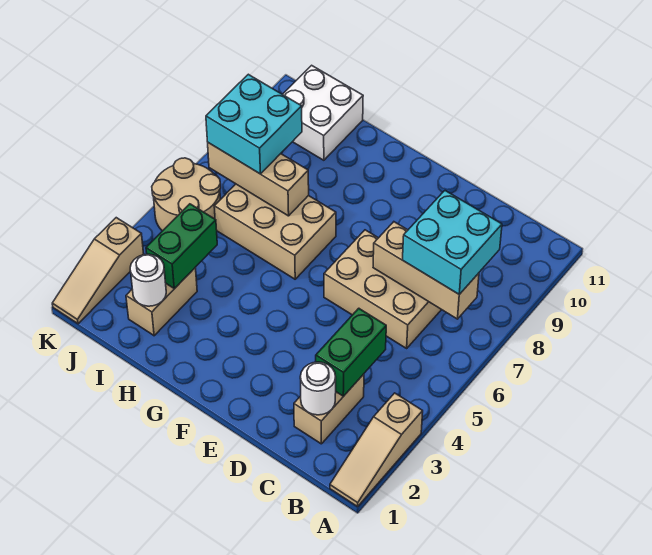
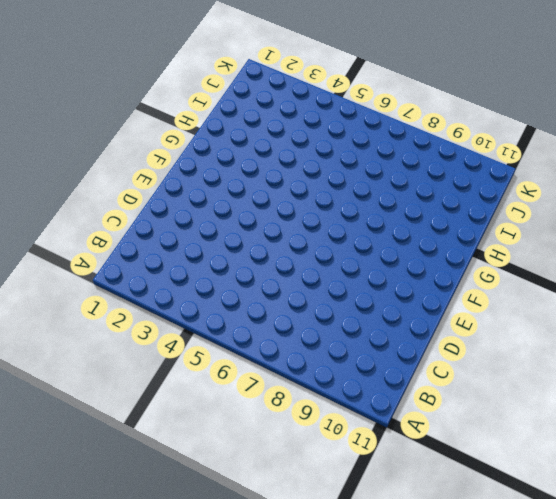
none -> tan 1x3 slope [330,393,423,507]
none -> tan 1x2 brick [294,374,364,444]
none -> tan 2x3 brick [324,230,441,348]

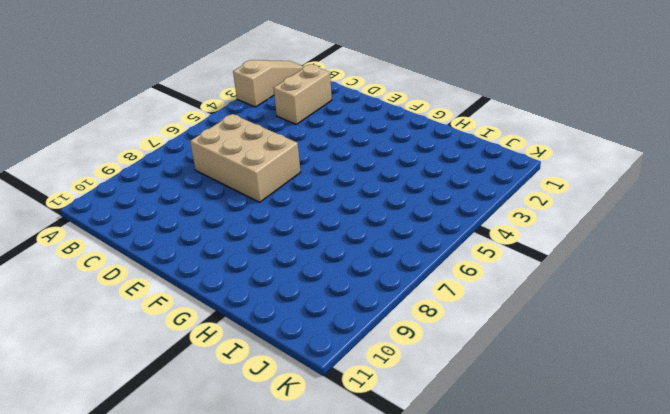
none -> tan 2x3 brick [214,184,336,279]
none -> tan 1x2 brick [126,268,197,336]
none -> white 2x2 brick [283,65,363,160]

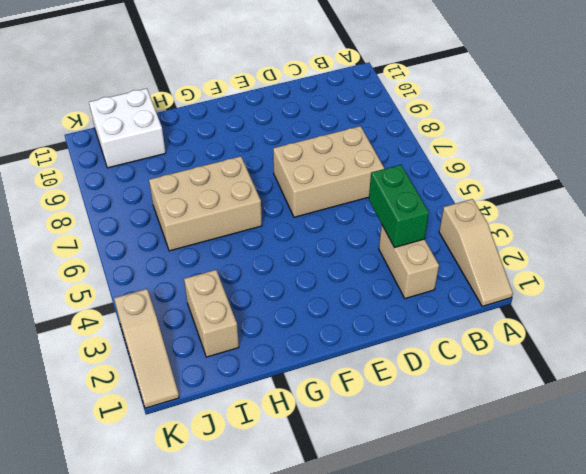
none -> tan 2x2 round brick [152,158,221,231]
none -> tan 1x3 brick [373,222,479,319]
none -> white 1x1 round brick [300,362,336,415]

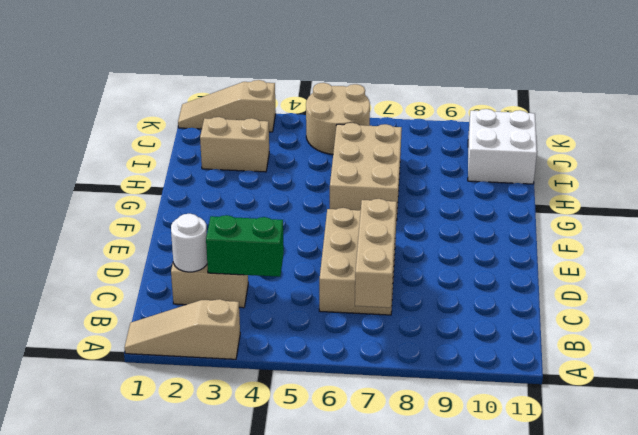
none -> tan 1x3 brick [208,143,309,216]
none -> white 1x1 round brick [130,254,166,306]
none -> green 1x2 brick [146,204,217,289]

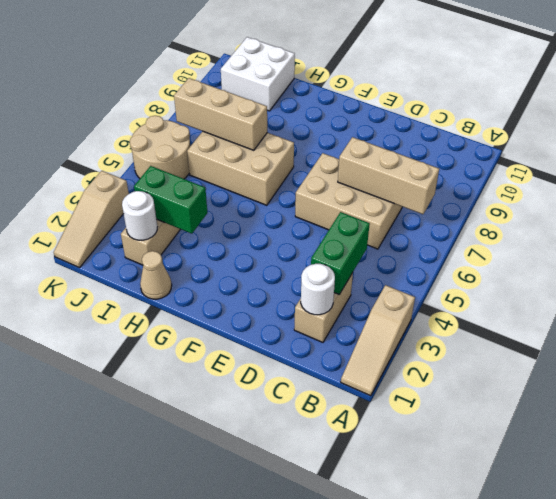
tan 1x1 cone [140,251,172,299] -> none
green 1x2 brick [134,166,207,234] -> green 1x2 brick turned to [146,204,217,289]
none -> cyan 2x2 brick [403,191,502,294]
none -> cyan 2x2 brick [206,74,302,174]

